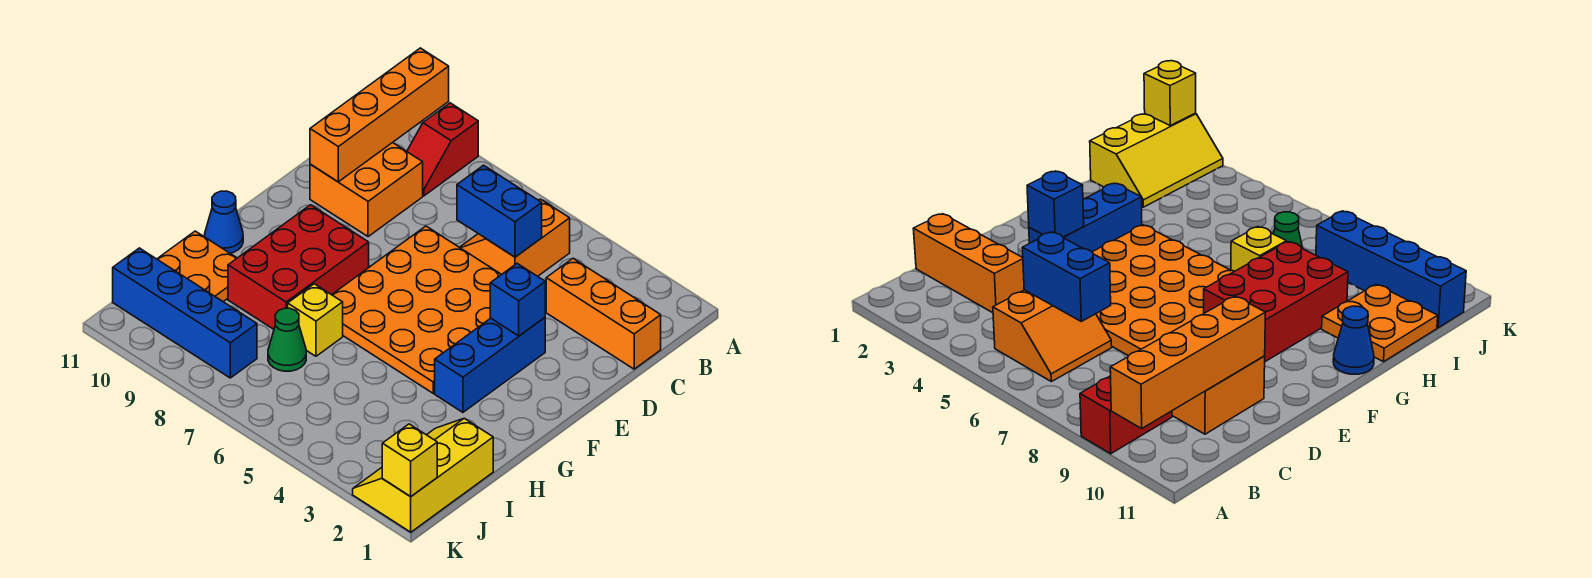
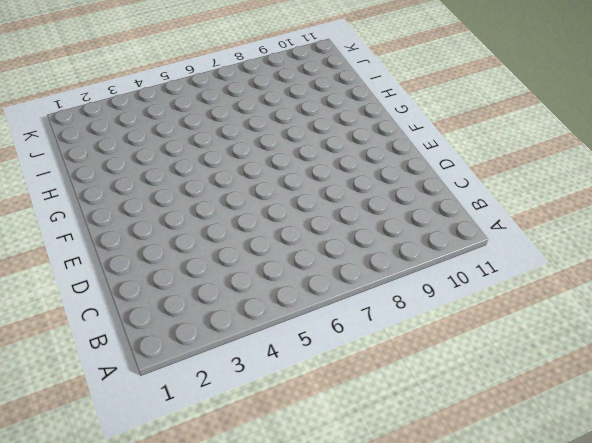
none -> red 1x2 slope [407,103,478,196]
none -> orange 2x2 slope [460,199,570,276]
none -> orange 1x3 brick [546,259,661,369]

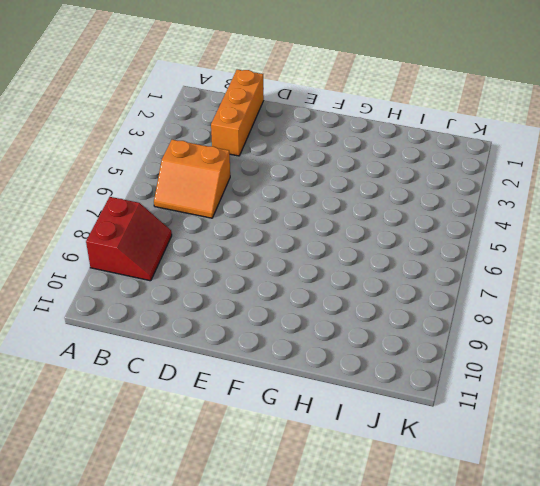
red 2x2 slope [86,197,172,281] -> red 1x2 slope [407,103,478,196]
none -> orange 2x2 brick [310,143,423,237]
none -> orange 4x4 plate [332,226,502,393]
none -> blue 1x3 brick [435,317,545,412]

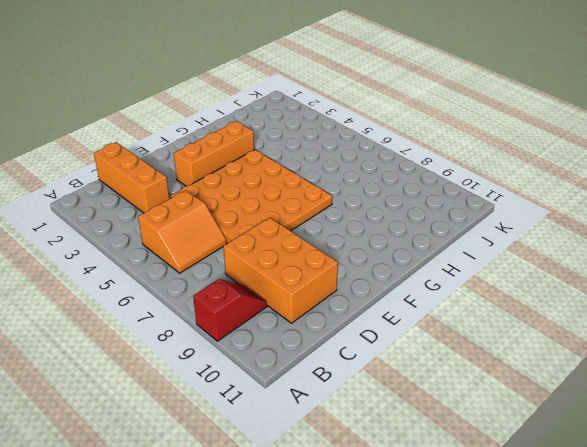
orange 2x3 brick [223,218,338,323] -> orange 2x2 brick [310,143,423,237]
orange 1x3 brick [174,121,254,186] -> blue 1x3 brick [435,317,545,412]
none -> red 2x3 brick [228,205,369,329]
none -> blue 1x1 cone [205,191,243,253]
none -> yellow 1x1 brick [288,284,343,356]

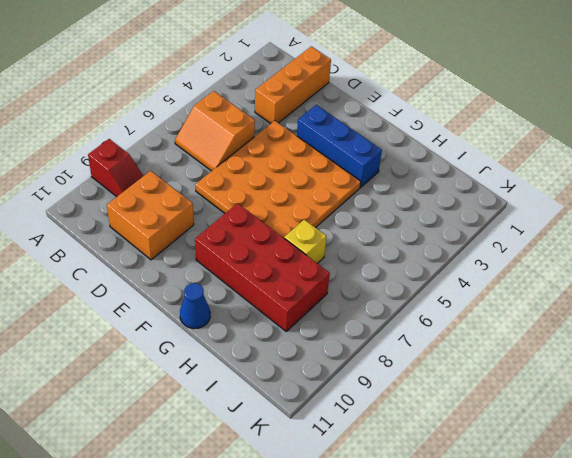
red 2x4 brick [195,203,330,331] -> red 2x3 brick [228,205,369,329]
none -> orange 2x2 plate [157,231,237,302]
none -> yellow 2x3 slope [353,418,493,532]
none -> green 1x1 cone [268,308,306,371]

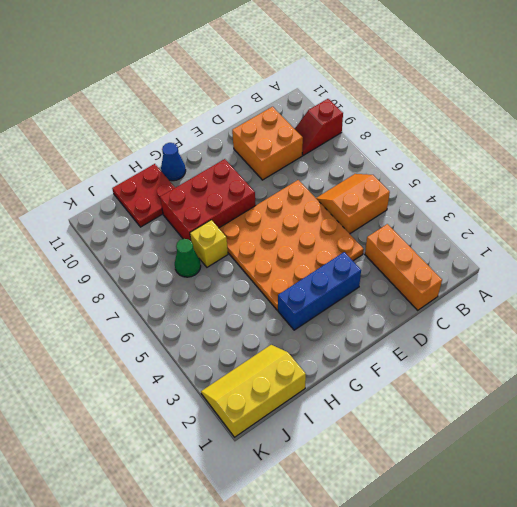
red 2x2 plate [112,164,175,227] -> orange 2x2 plate [157,231,237,302]
none -> blue 1x4 brick [113,248,257,378]
none -> orange 1x4 brick [310,48,449,182]
none -> blue 1x2 brick [457,165,542,257]

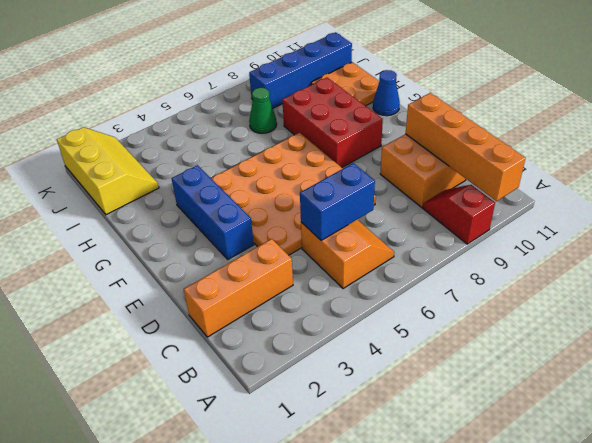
none -> yellow 1x1 brick [288,284,343,356]
none -> blue 1x1 brick [490,264,545,336]
none -> yellow 1x1 brick [382,424,437,497]

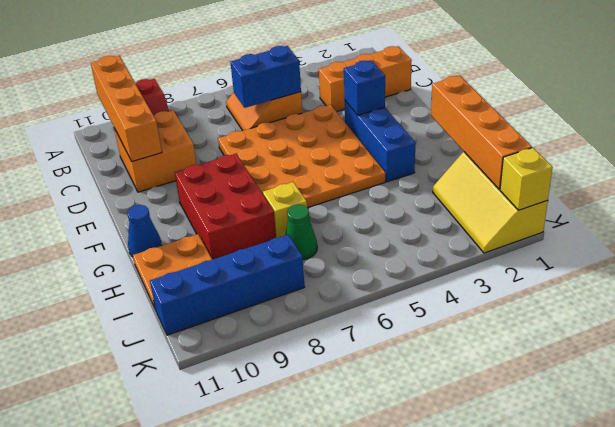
orange 1x4 brick [431,75,532,189] -> none

